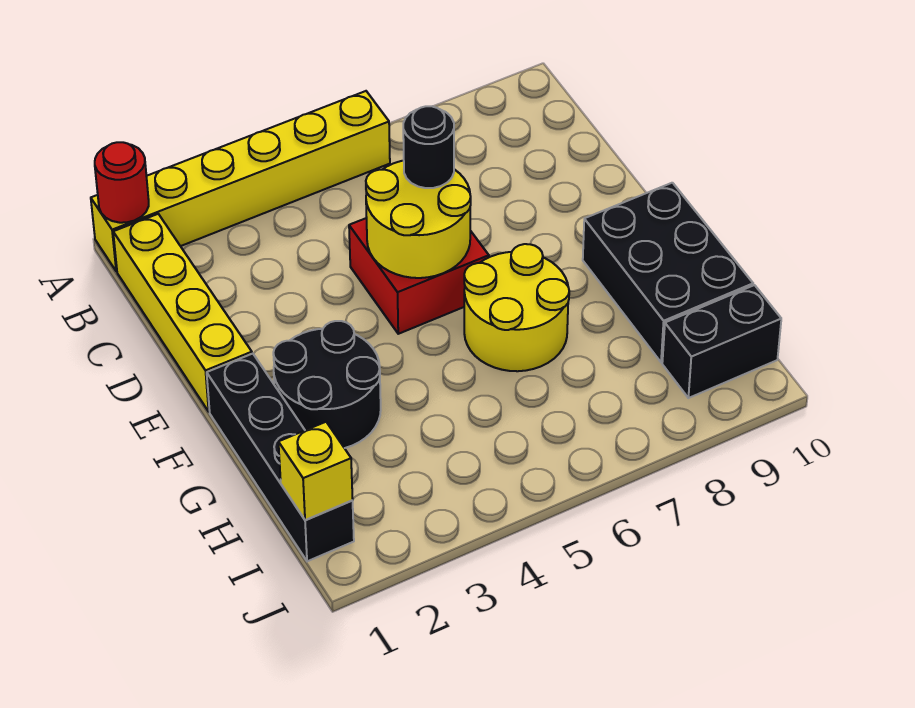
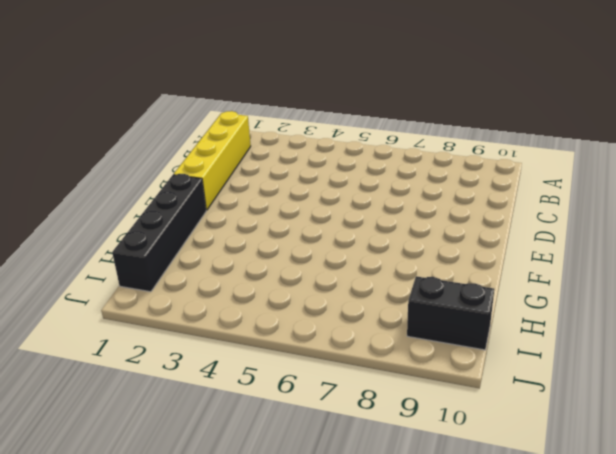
none -> yellow 1x6 brick [91,91,390,271]
none -> red 2x2 brick [349,218,489,334]
none -> black 2x2 round brick [273,321,381,448]

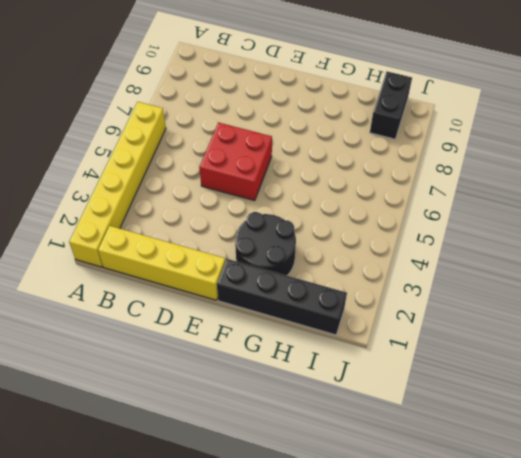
none -> yellow 2x2 round brick [464,244,569,371]
none -> black 2x3 brick [583,183,753,362]
none -> red 1x1 round brick [95,142,149,223]

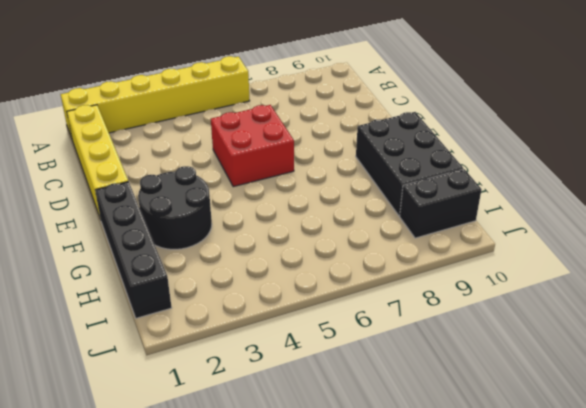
none -> yellow 2x2 round brick [464,244,569,371]
none -> red 1x1 round brick [95,142,149,223]
none -> yellow 2x2 round brick [366,161,471,278]

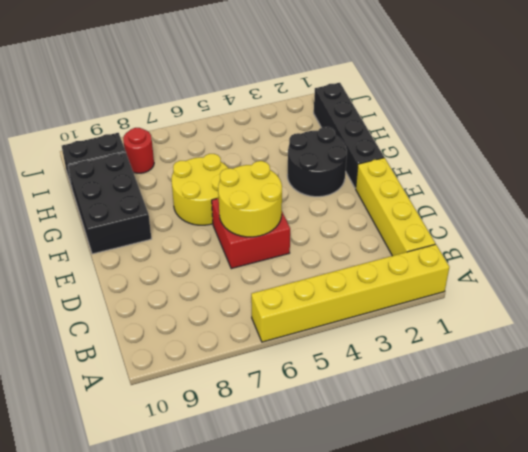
red 1x1 round brick [123,128,154,173] -> red 1x1 round brick moved to [95,142,149,223]
none -> yellow 1x1 brick [279,422,353,520]
none -> black 1x1 round brick [403,106,454,188]

